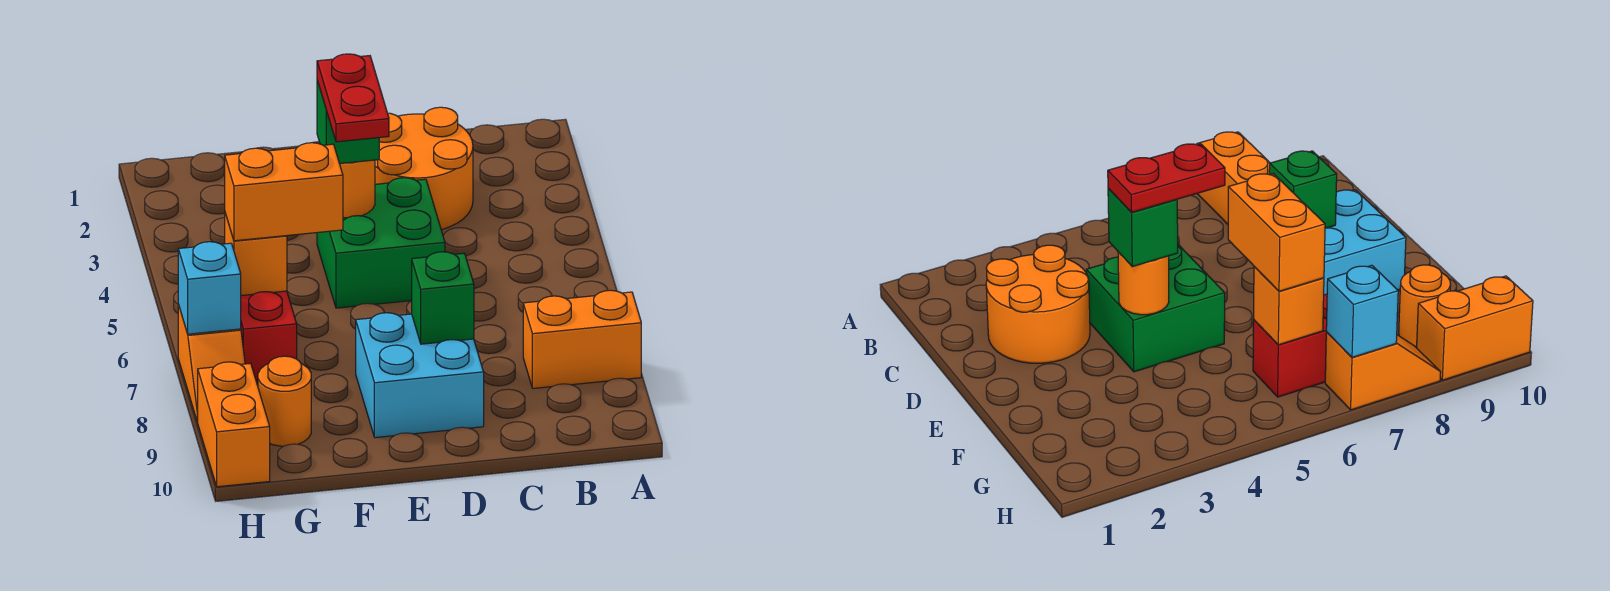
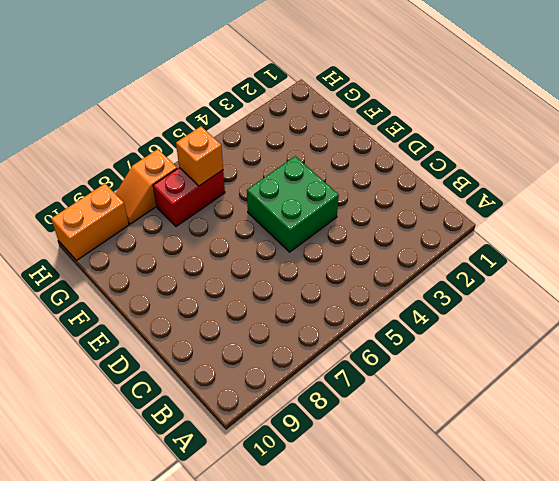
none -> orange 1x2 brick [523,290,641,388]
none -> orange 2x2 round brick [375,107,473,230]
none -> cyan 2x2 brick [356,313,484,438]

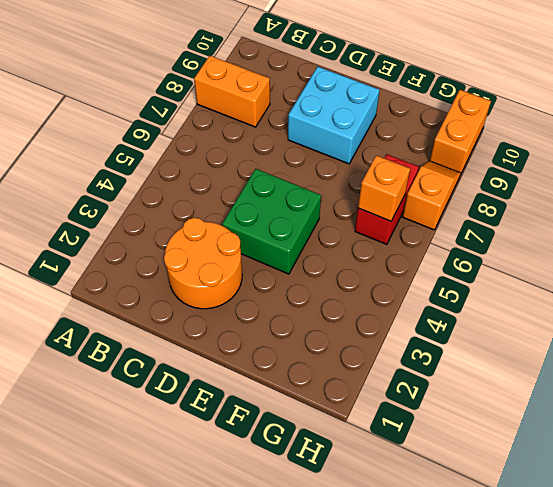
none -> orange 1x1 round brick [258,356,311,446]
none -> green 1x1 brick [412,252,474,344]
none -> orange 1x1 round brick [340,160,375,218]

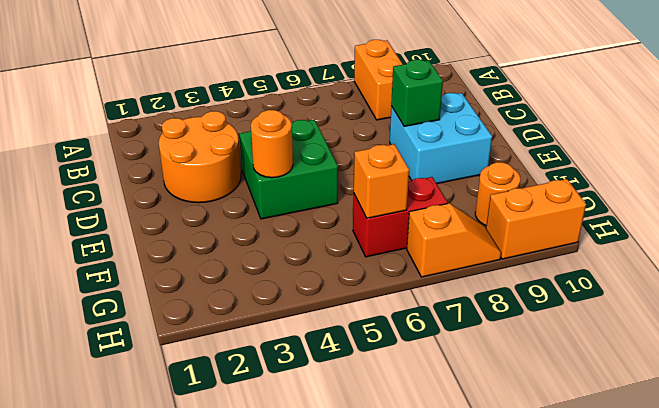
none -> cyan 1x1 brick [178,242,241,334]
none -> green 1x1 brick [317,80,379,164]
none -> orange 1x2 brick [225,143,343,241]

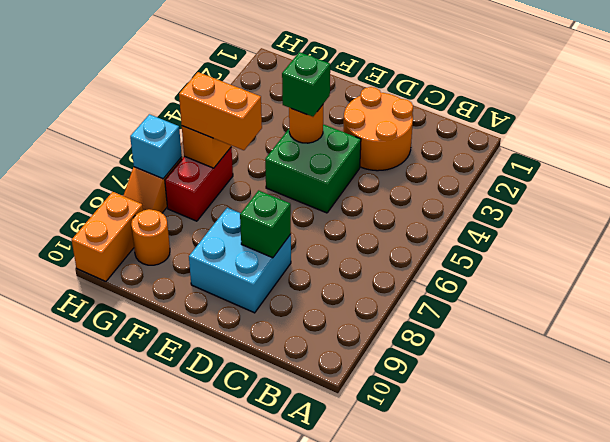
none -> orange 1x2 brick [523,290,641,388]
none -> red 1x2 plate [317,54,389,142]

